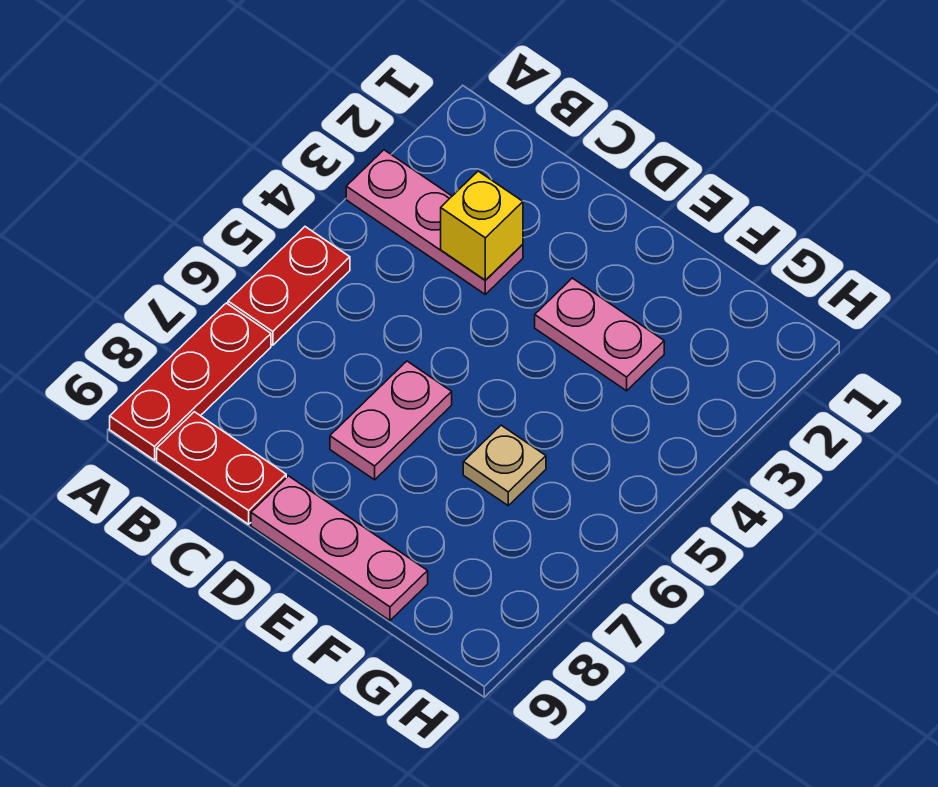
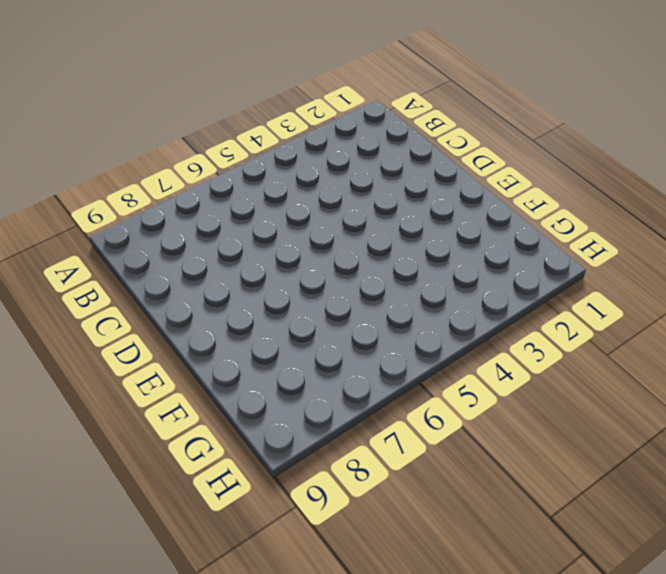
none -> pink 1x3 plate [346,150,523,294]
none -> red 1x2 plate [228,227,350,345]

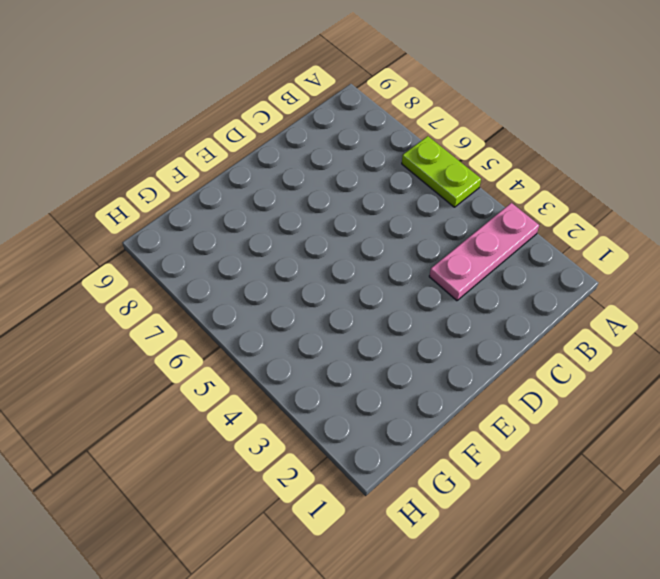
lime 1x2 plate [402,136,481,207] -> red 1x2 plate [228,227,350,345]
none -> red 1x3 plate [110,303,271,460]
none -> red 1x2 plate [157,412,286,524]

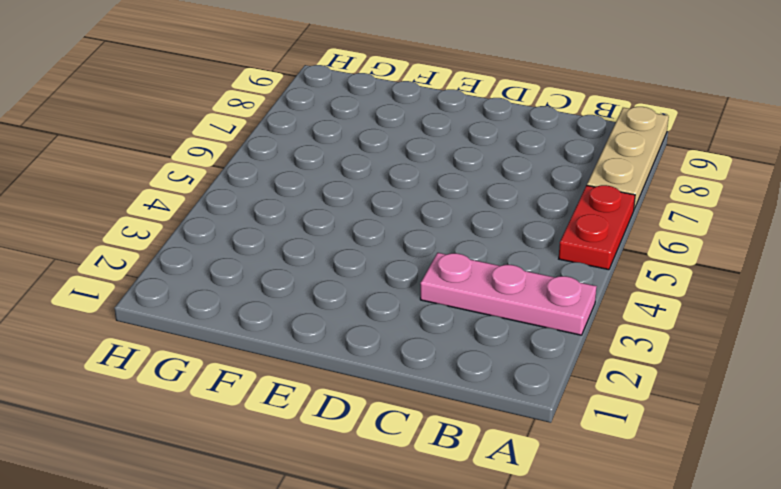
tan 1x3 plate [587,107,669,209] -> red 1x3 plate [110,303,271,460]
none -> red 1x2 plate [157,412,286,524]
none -> pink 1x2 plate [330,361,452,480]

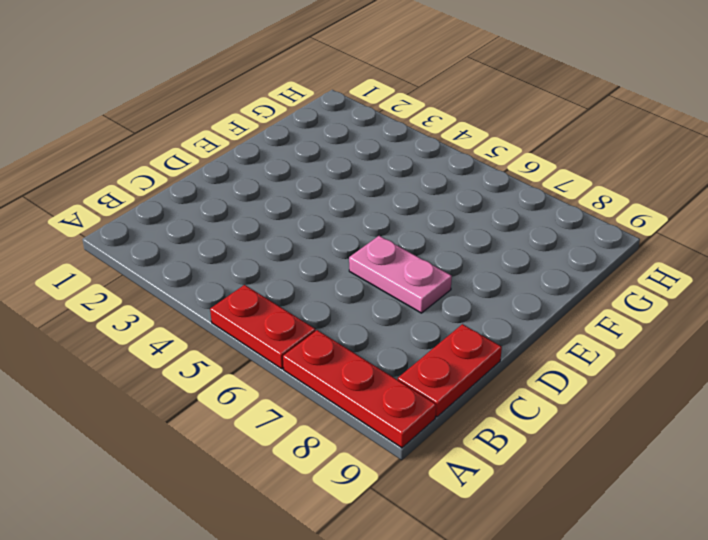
none -> pink 1x3 plate [346,150,523,294]
none -> pink 1x3 plate [251,476,428,621]

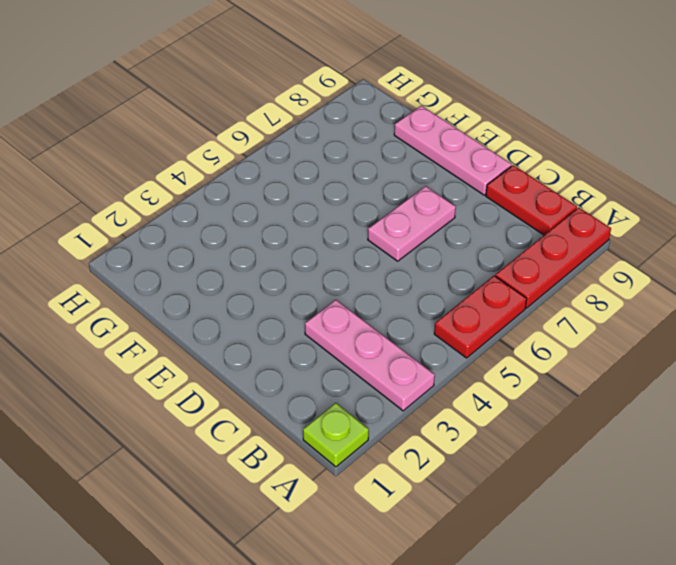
lime 1x1 plate [303,403,369,467] -> none
none -> pink 1x2 plate [535,278,664,391]
none -> tan 1x1 plate [463,425,546,506]

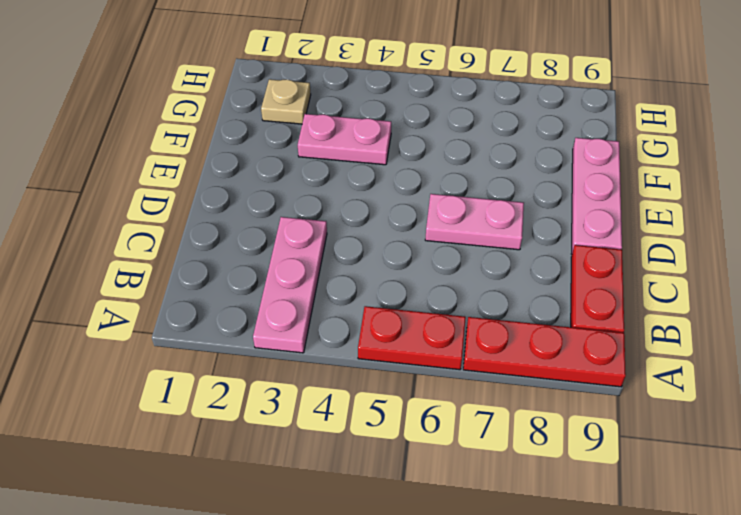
pink 1x2 plate [298,114,391,165] -> pink 1x2 plate turned to [535,278,664,391]
tan 1x1 plate [261,79,311,124] -> tan 1x1 plate moved to [463,425,546,506]
none -> yellow 1x1 brick [441,171,523,280]

